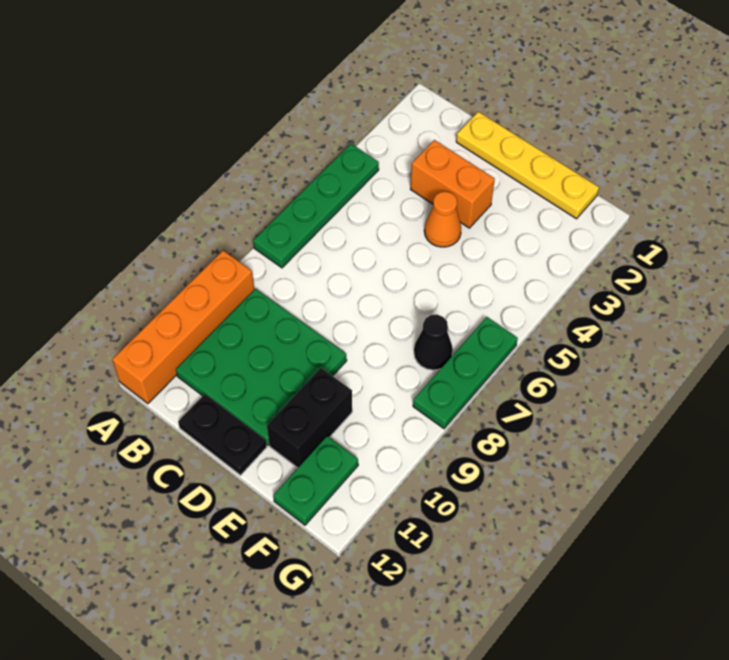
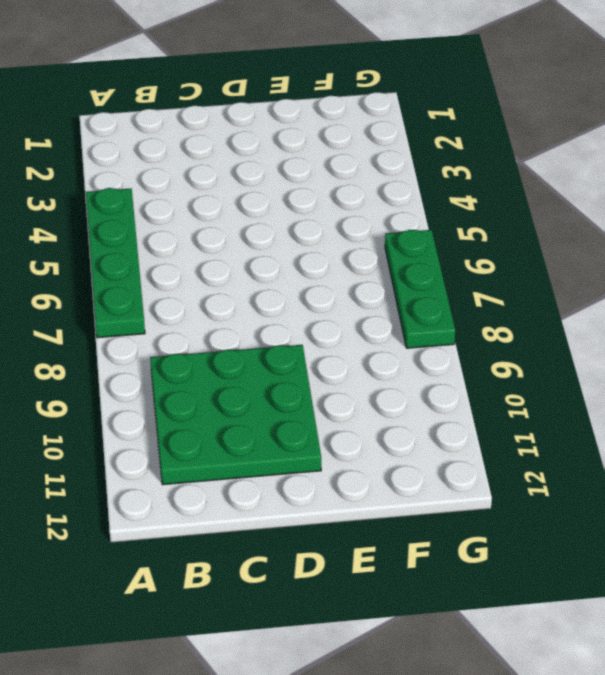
none -> orange 1x4 brick [112,250,254,404]
none -> yellow 1x4 plate [456,112,599,219]

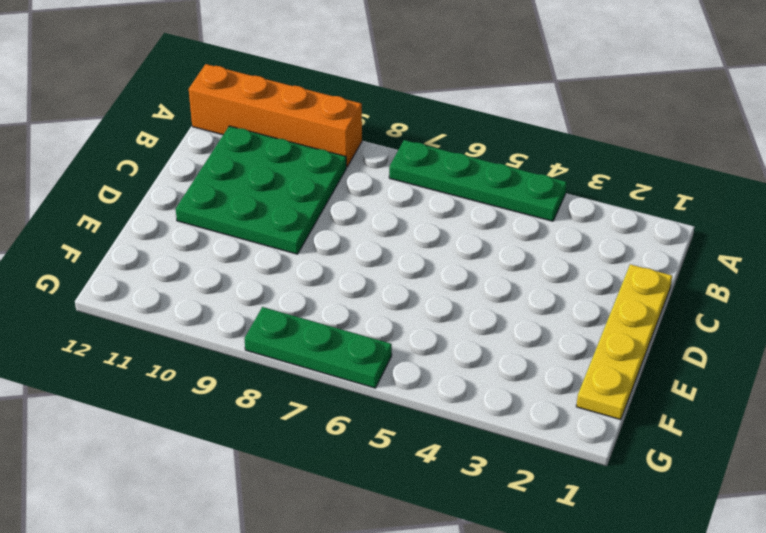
none -> orange 1x2 brick [411,140,495,228]
none -> black 1x2 plate [178,394,267,475]

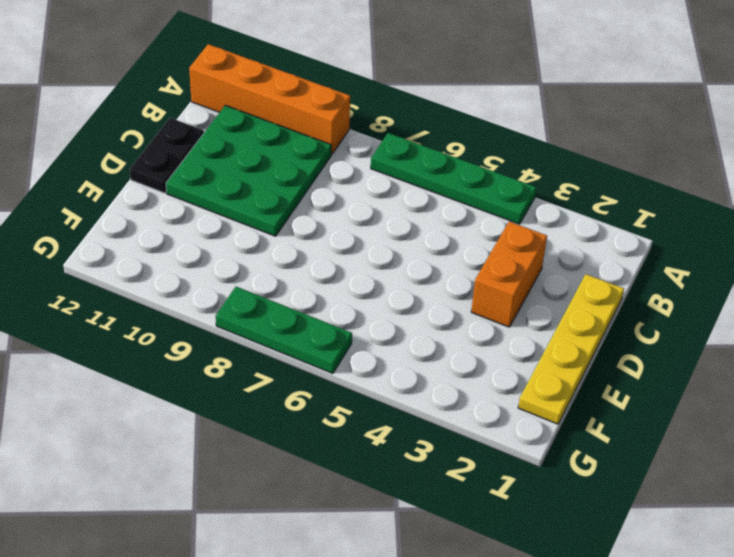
none -> orange 1x1 cone [424,192,461,247]
none -> black 1x2 brick [267,368,352,468]

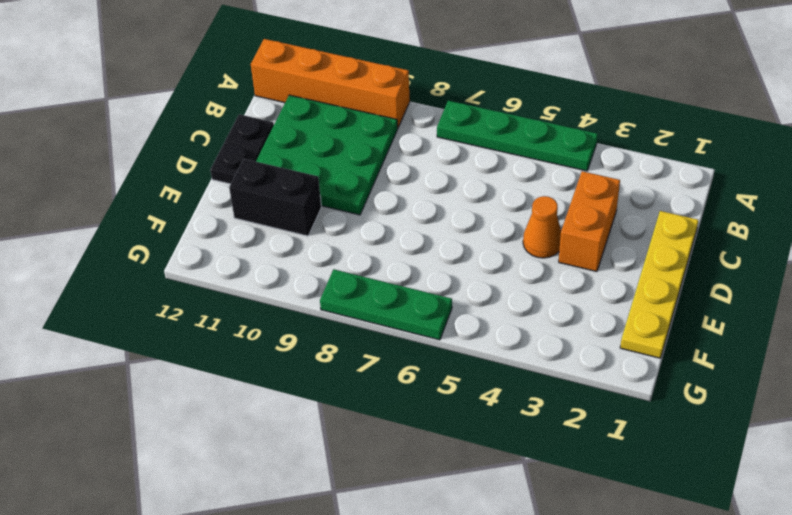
none -> black 1x1 cone [414,315,453,370]
none -> green 1x2 plate [273,436,358,525]

